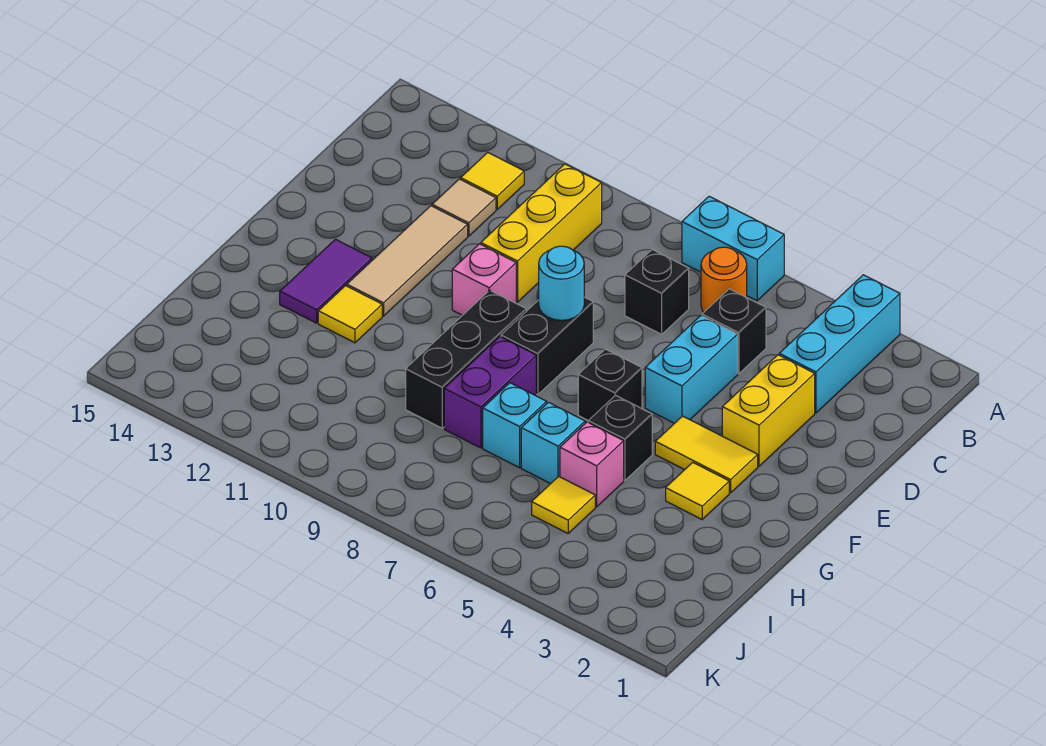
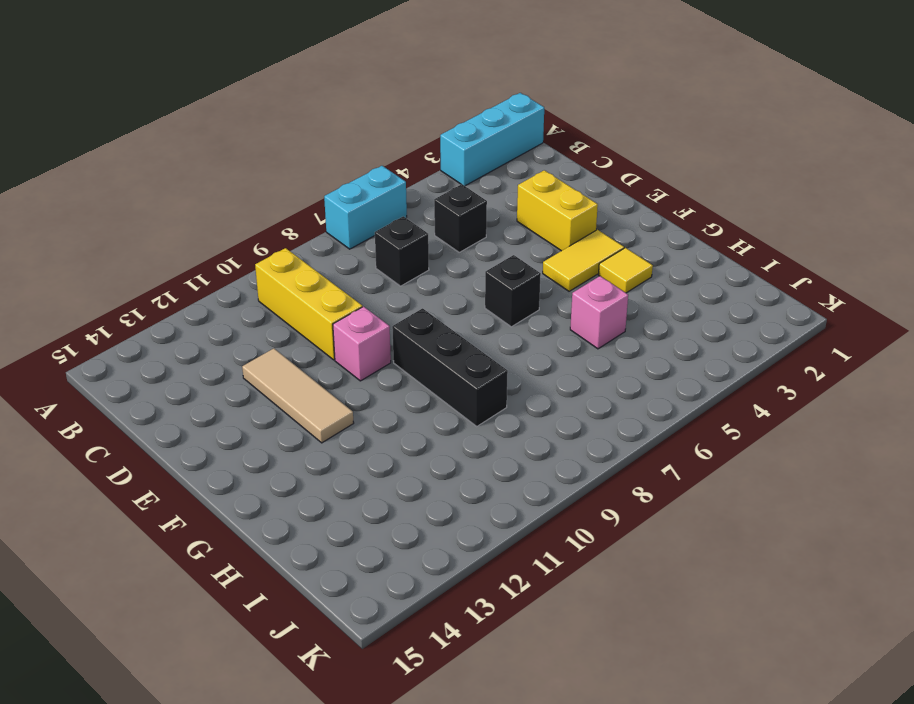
cyan 1x3 brick [440,93,544,186] -> cyan 1x3 brick turned to [779,275,900,413]
none -> orange 1x1 round brick [701,247,747,312]
none -> yellow 1x1 tile [461,152,524,209]
none -> tan 1x1 tile [432,179,496,236]

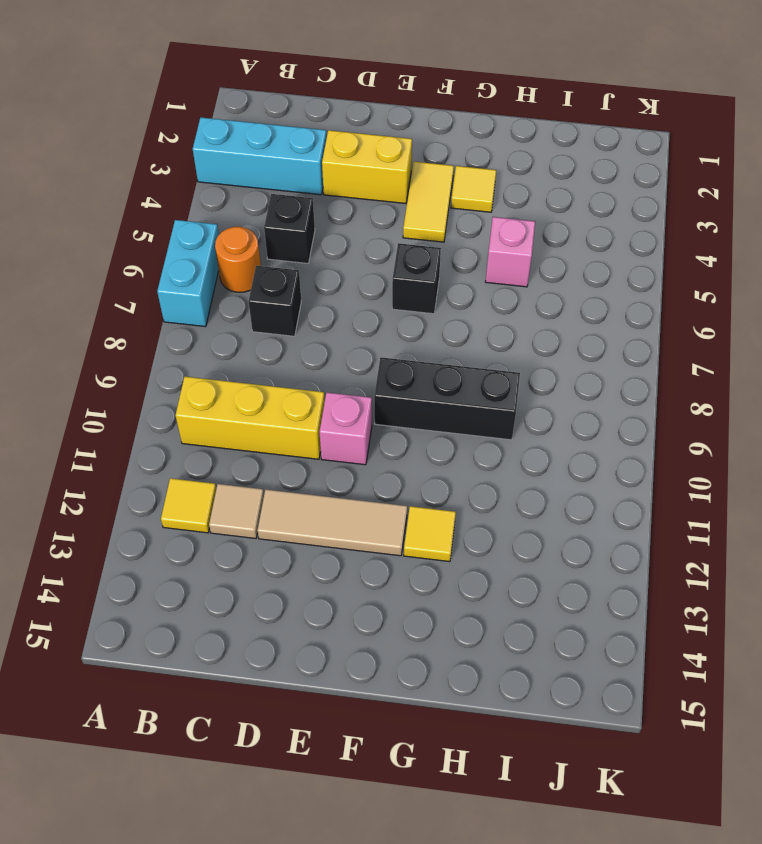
none -> cyan 1x2 brick [645,316,738,423]
none -> black 1x2 brick [501,297,593,395]
none -> purple 1x2 tile [280,239,372,323]

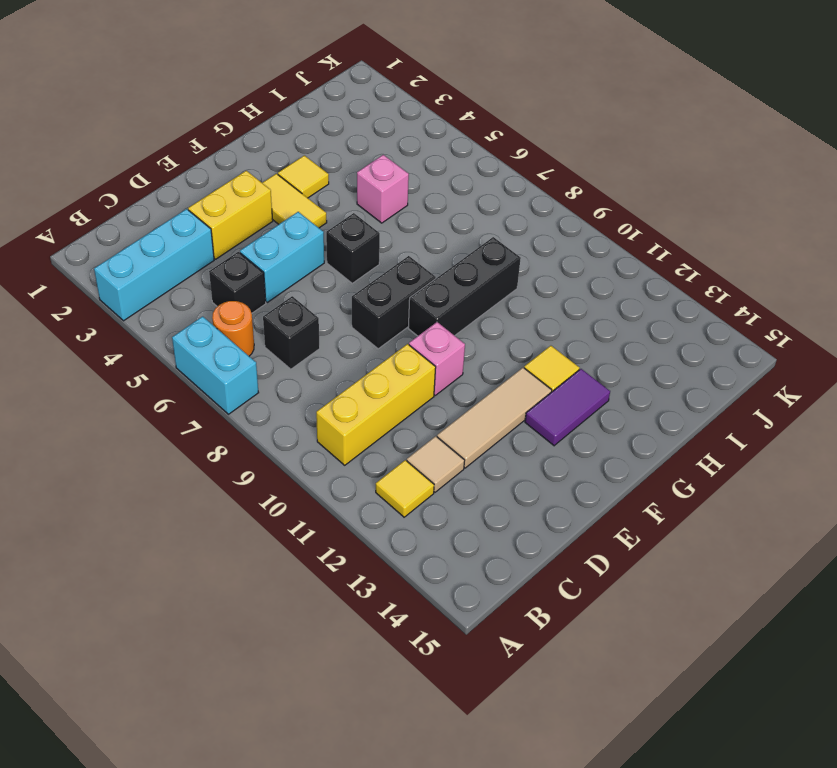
none -> black 1x1 brick [588,395,652,480]
none -> purple 1x2 brick [444,337,536,448]
none -> cyan 1x1 brick [521,402,585,484]

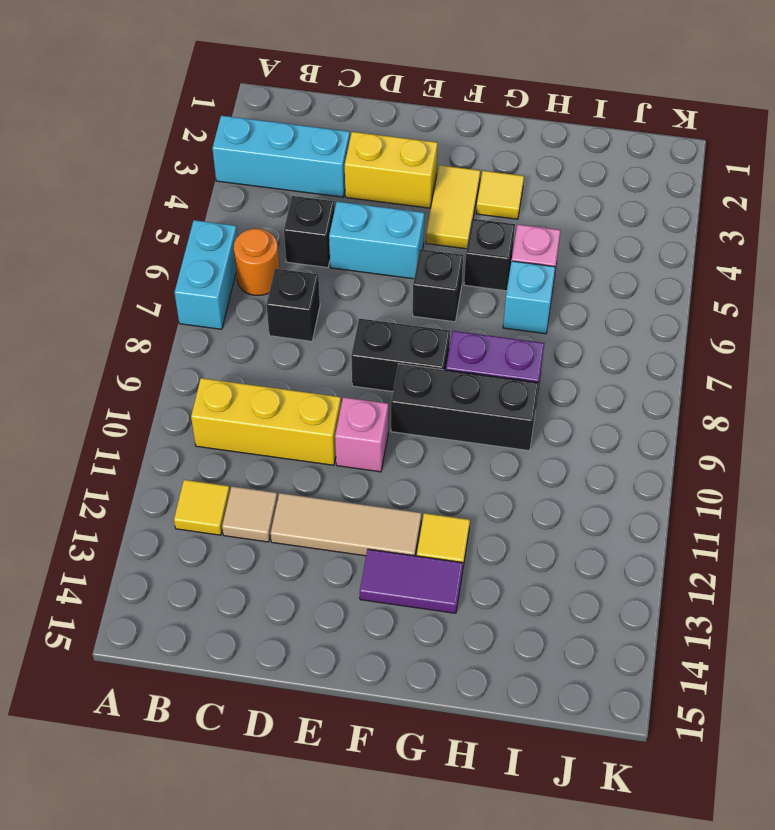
none -> cyan 1x1 brick [483,383,547,468]
none -> yellow 1x1 tile [532,476,595,533]
none -> cyan 1x1 round brick [539,246,584,320]

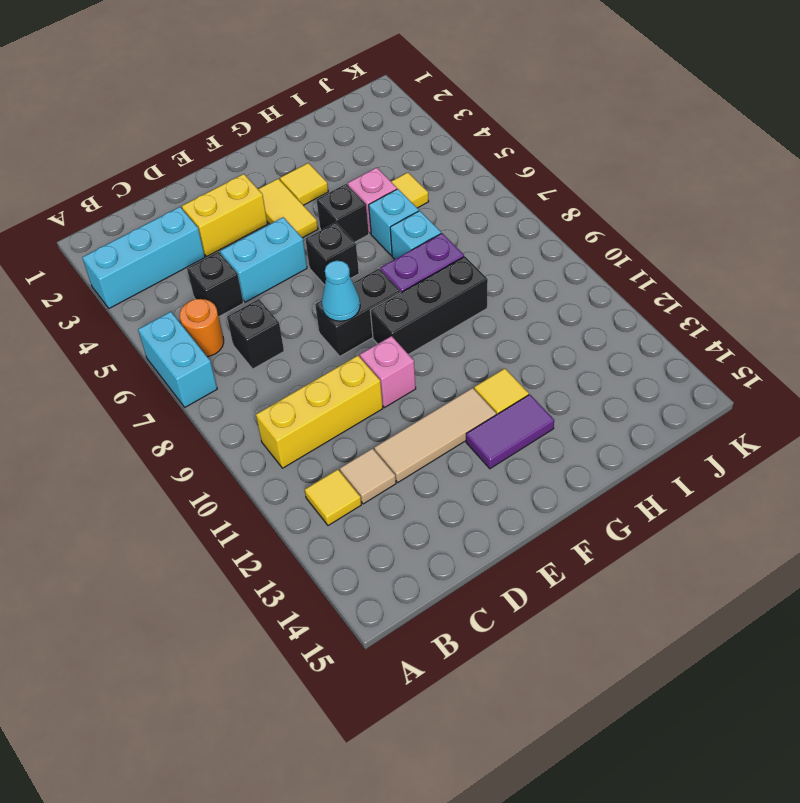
cyan 1x1 cone [322,261,360,321] -> cyan 1x1 round brick [539,246,584,320]

